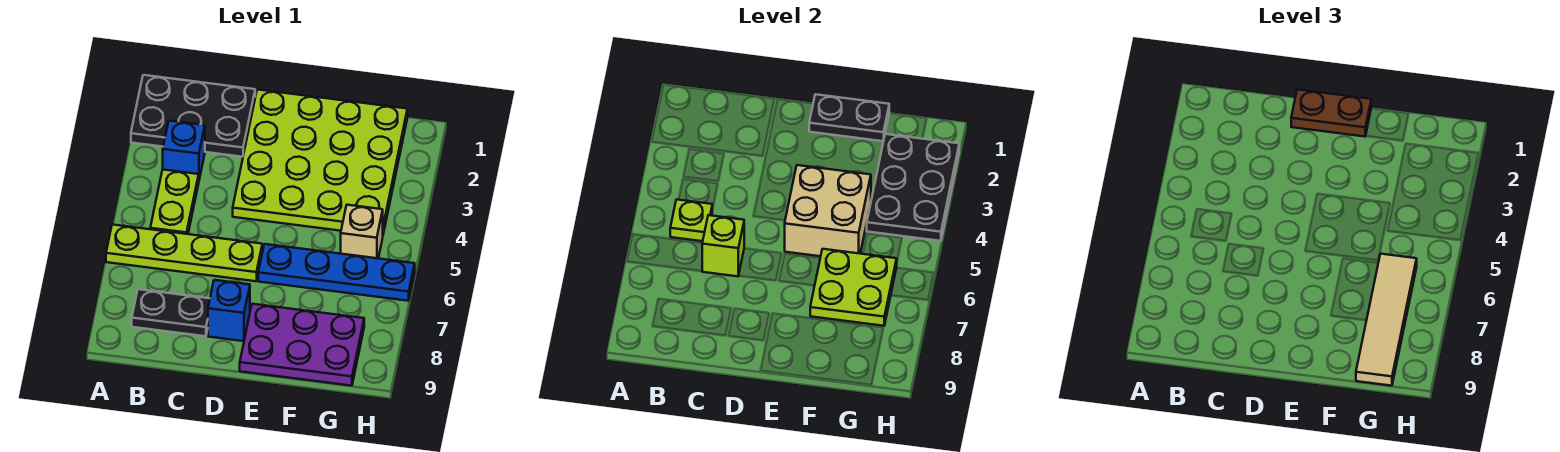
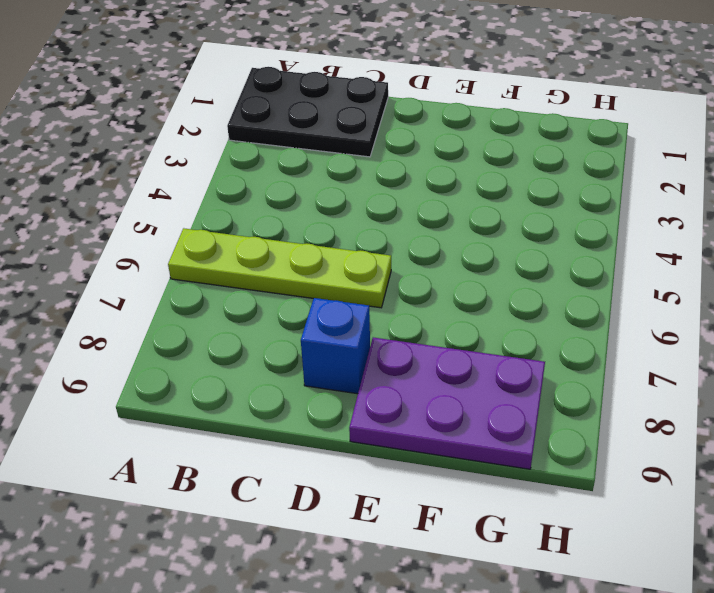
none -> blue 1x1 brick [163,121,205,179]
none -> lime 1x2 plate [150,170,199,234]
none -> black 1x2 plate [132,289,210,336]

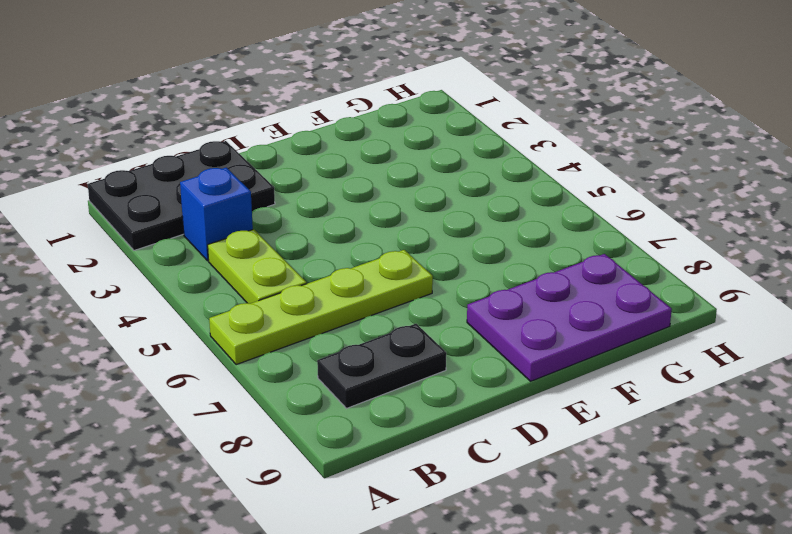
none -> lime 4x4 plate [233,90,407,234]
none -> blue 1x1 brick [208,280,250,341]
none -> blue 1x4 plate [258,244,415,301]

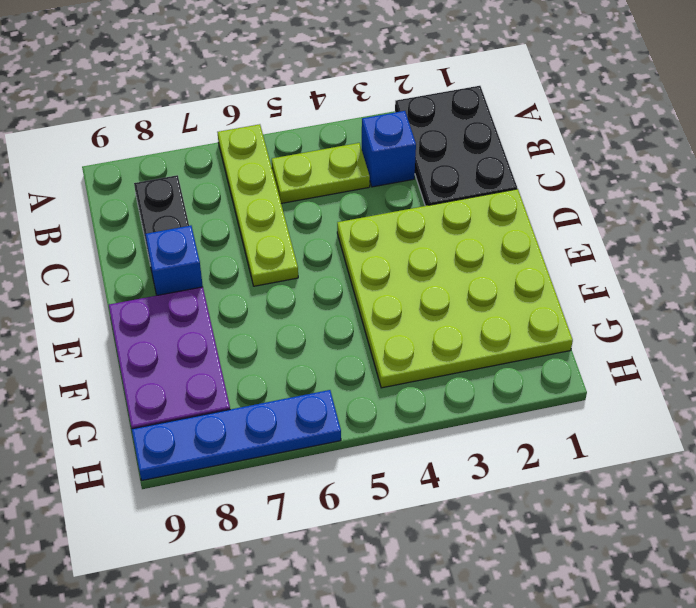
blue 1x4 plate [132,390,341,480] -> blue 1x4 plate turned to [258,244,415,301]
none -> tan 1x1 brick [341,205,383,258]
none -> lime 1x1 plate [670,199,712,241]
none -> lime 1x1 brick [702,215,744,276]

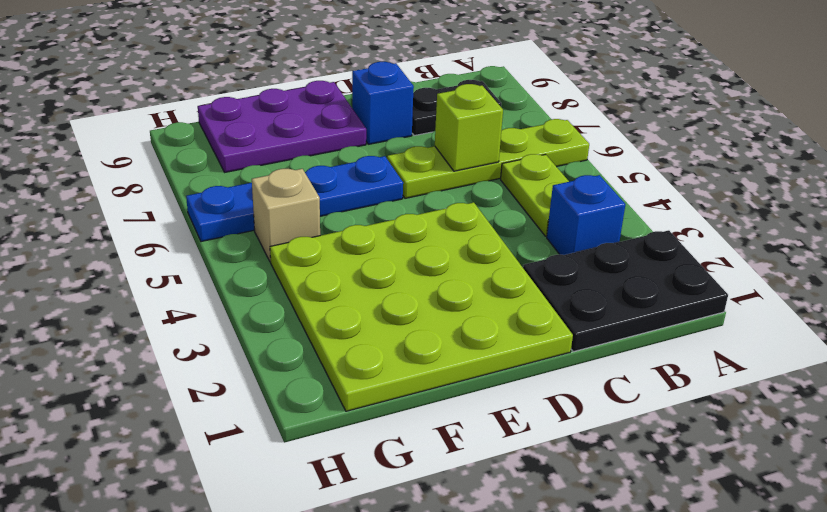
none -> lime 1x1 plate [670,199,712,241]
none -> black 1x2 plate [809,94,889,141]
none -> tan 2x2 brick [785,165,871,256]

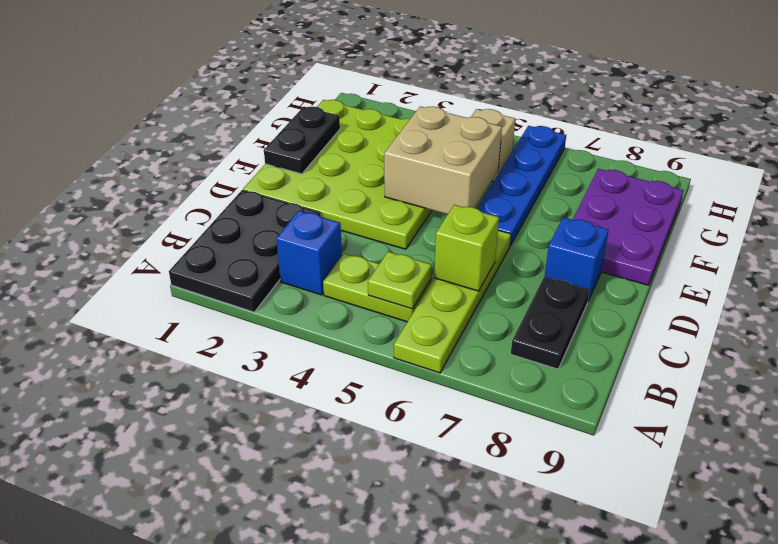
none -> lime 2x2 plate [810,249,897,326]
none -> black 2x3 plate [867,134,959,241]
none -> brown 1x2 plate [1291,90,1371,137]

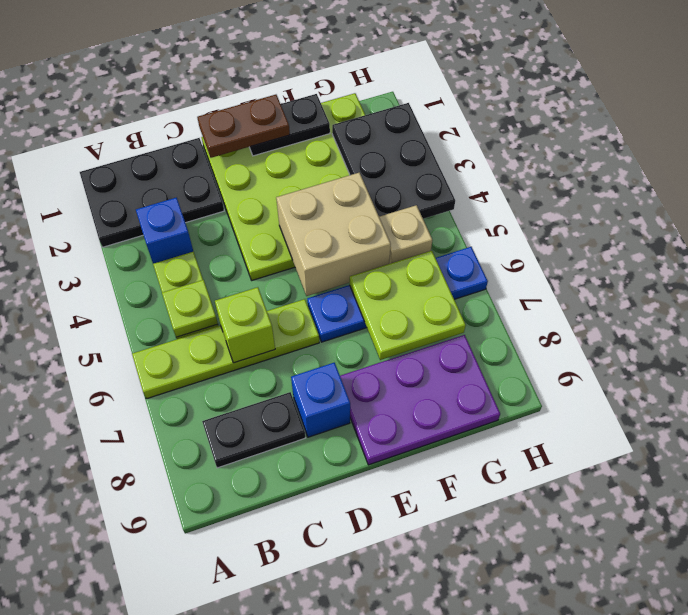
none -> tan 1x4 tile [1356,254,1417,386]

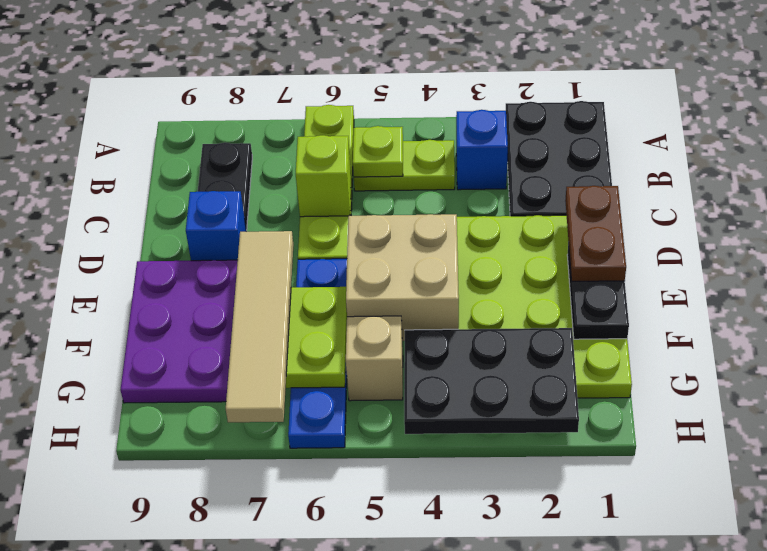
tan 1x4 tile [226,231,293,422] -> tan 1x4 tile turned to [1356,254,1417,386]

